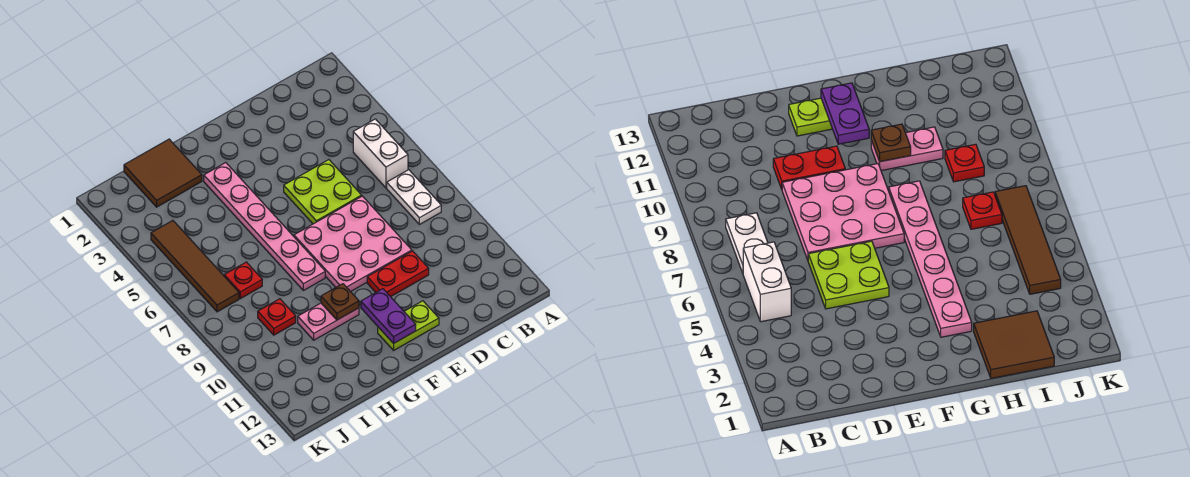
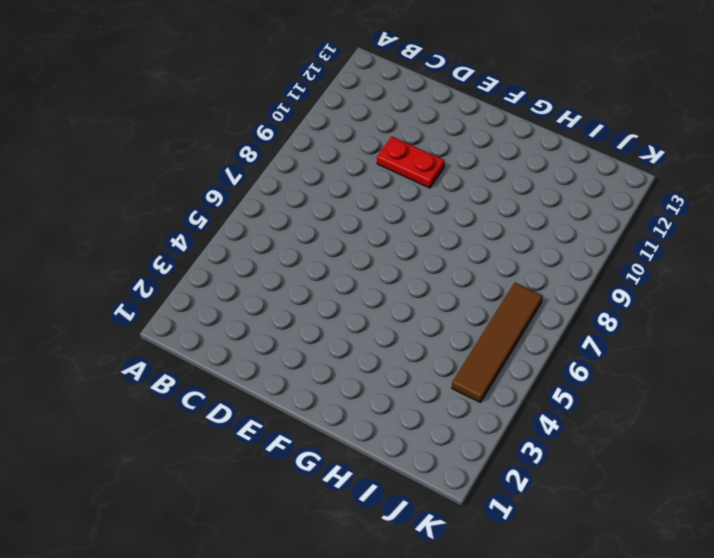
none -> white 1x2 brick [353,119,408,188]
none -> white 1x2 plate [387,170,441,224]
none -> lime 2x2 plate [284,160,362,224]

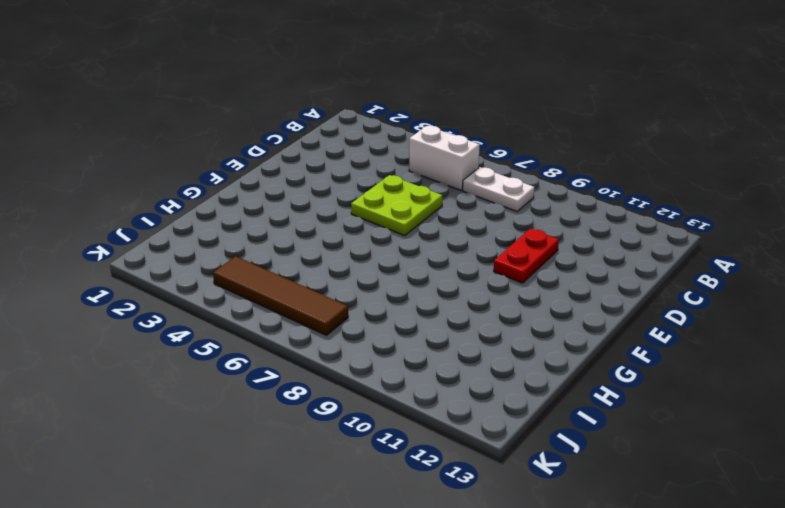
none -> pink 3x3 plate [294,196,412,292]
none -> lime 1x2 plate [378,301,439,350]
none -> pink 1x6 plate [204,163,325,290]

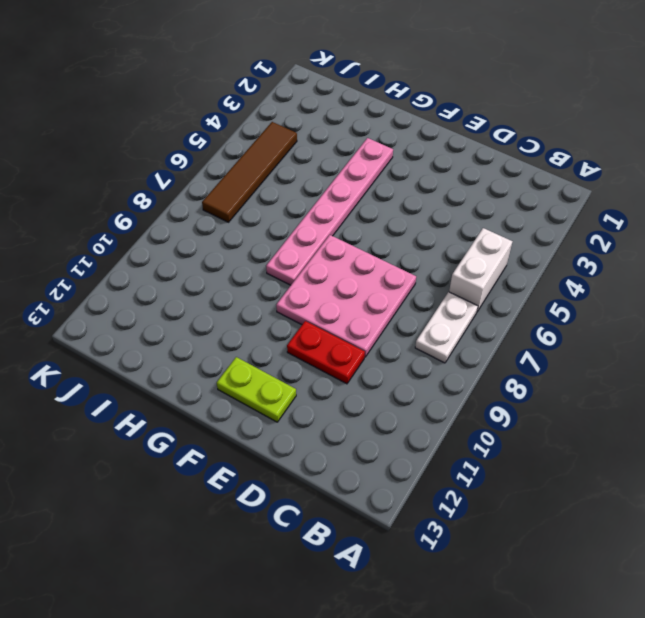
none -> lime 2x2 plate [284,160,362,224]
none -> pink 1x2 plate [298,303,359,340]
none -> brown 2x2 tile [124,139,202,207]

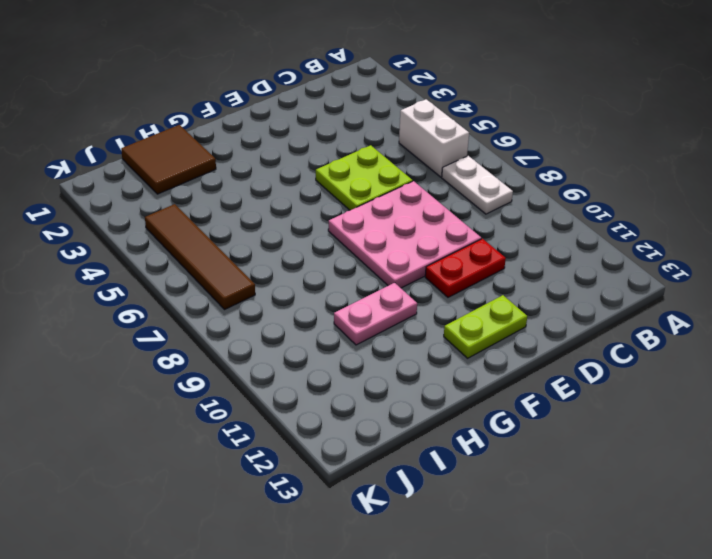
none -> pink 1x6 plate [204,163,325,290]
none -> red 1x1 plate [224,262,262,298]
none -> red 1x1 plate [258,299,296,335]

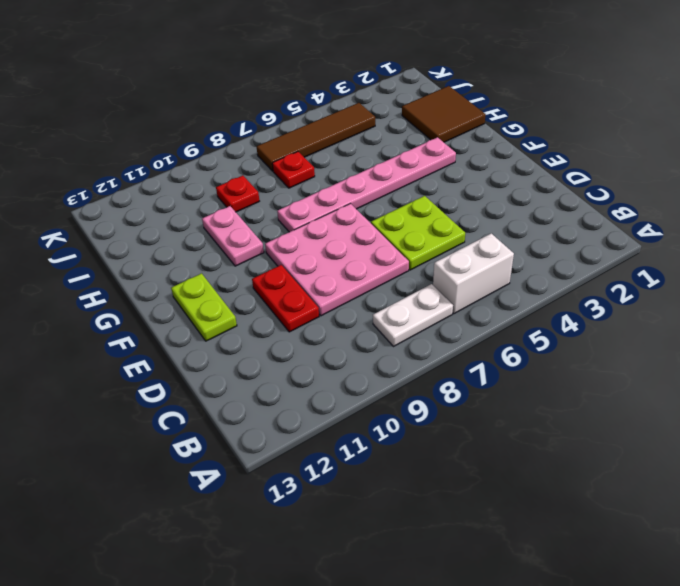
none -> purple 1x2 plate [361,289,416,344]
none -> brown 1x1 plate [321,284,359,320]

